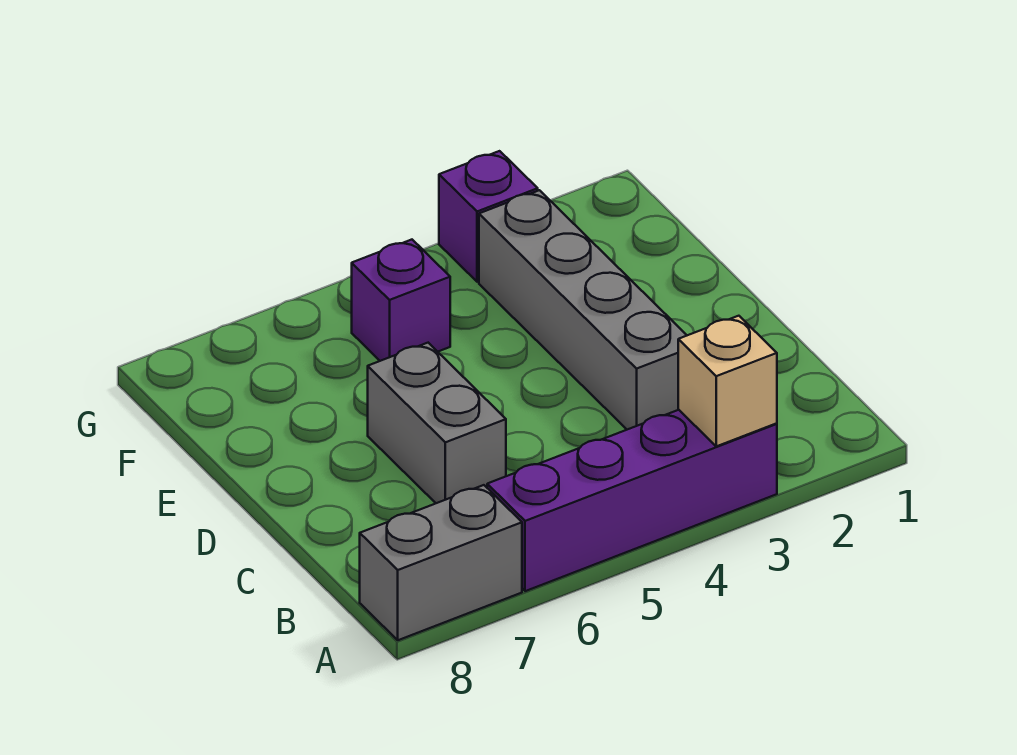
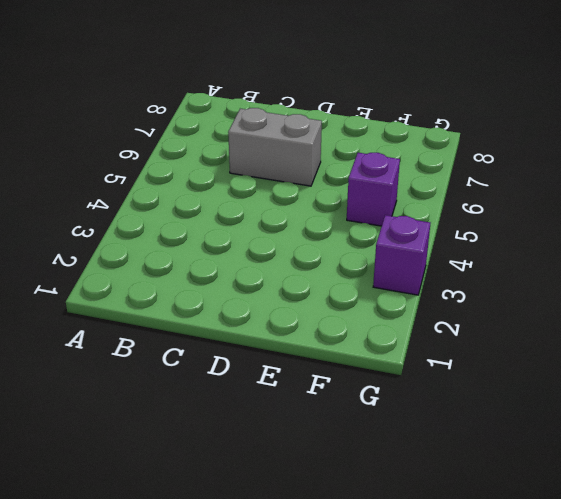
none -> purple 1x4 brick [487,410,777,591]
none -> grey 1x2 brick [360,485,522,640]

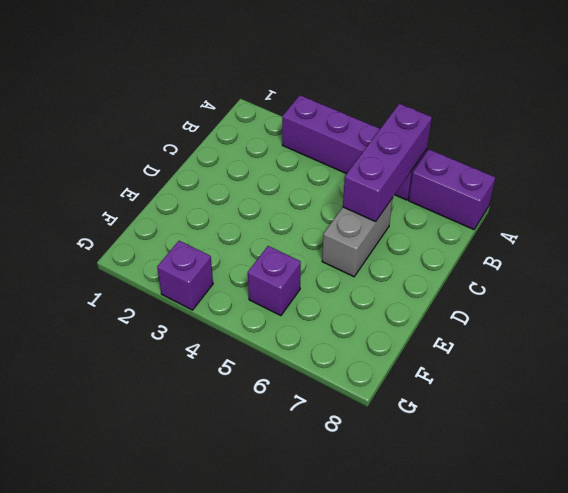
purple 1x3 brick [343,104,432,222] -> none
purple 1x2 brick [409,149,496,230] -> grey 1x2 brick [360,485,522,640]
none -> grey 1x4 brick [479,190,687,430]
none -> tan 1x1 brick [678,316,777,446]

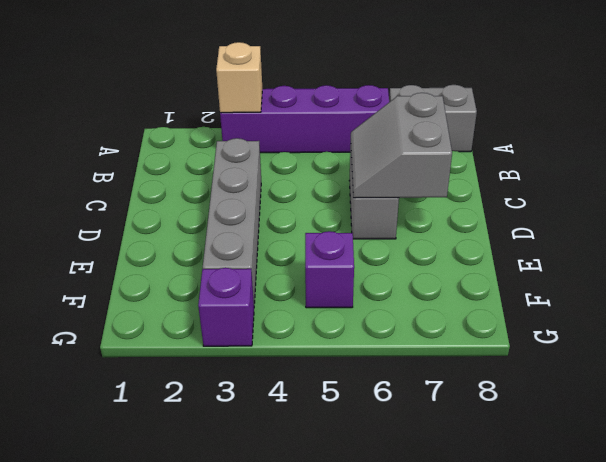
grey 2x2 slope [351,93,452,198] -> none

